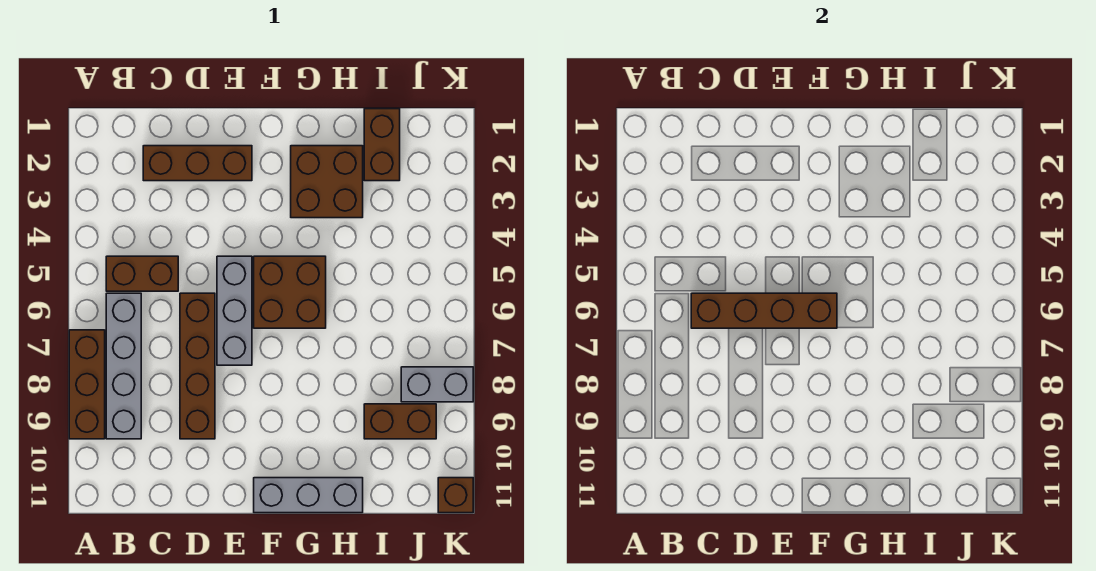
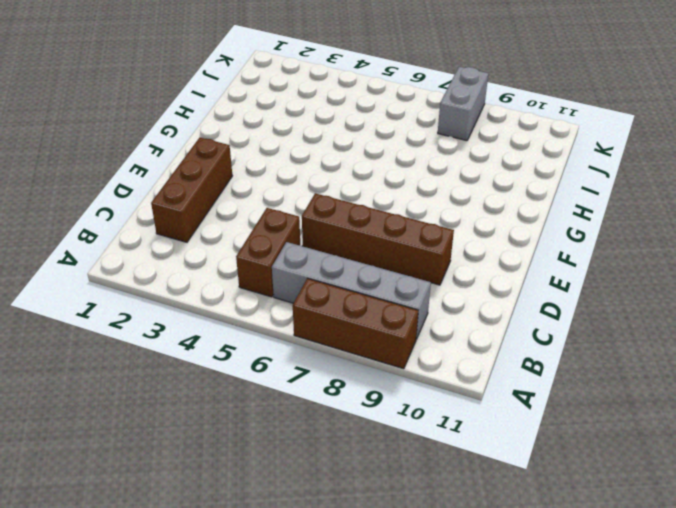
none -> grey 1x3 brick [217,256,252,365]
none -> brown 2x2 brick [254,256,326,328]
none -> grey 1x3 brick [254,478,363,513]

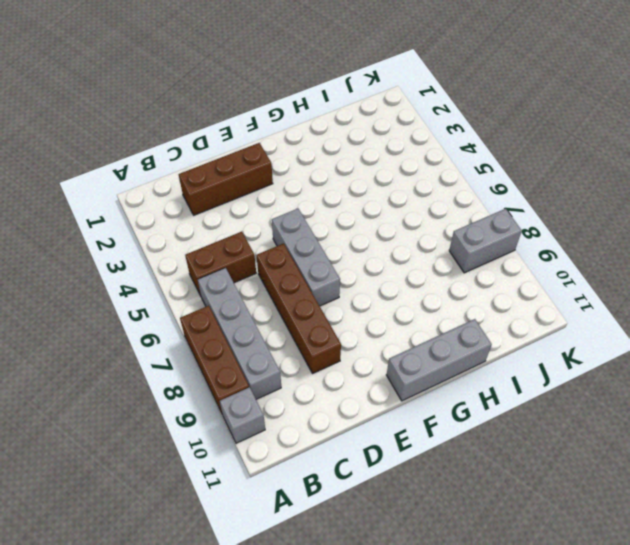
grey 1x1 brick [220,387,265,443] -> none
none -> brown 2x2 brick [254,256,326,328]
none -> brown 2x2 brick [291,146,363,218]
none -> brown 1x2 brick [364,109,400,181]

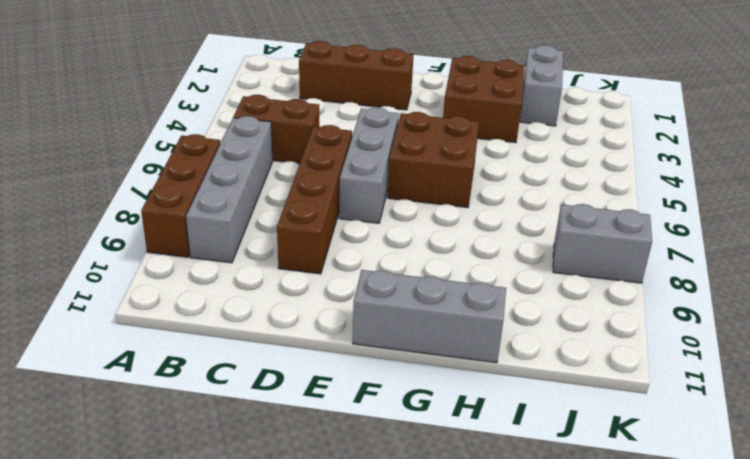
grey 1x2 brick [520,45,563,126] -> brown 1x2 brick [364,109,400,181]
none -> brown 1x2 brick [364,404,436,439]
none -> brown 1x1 brick [438,478,473,513]
none -> brown 1x4 brick [691,293,837,328]

